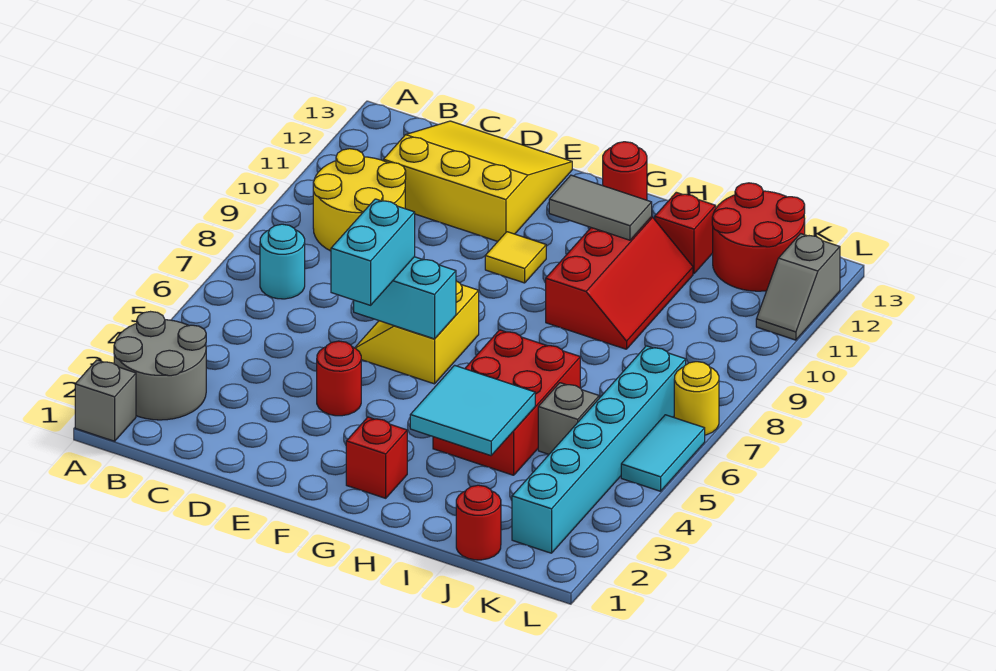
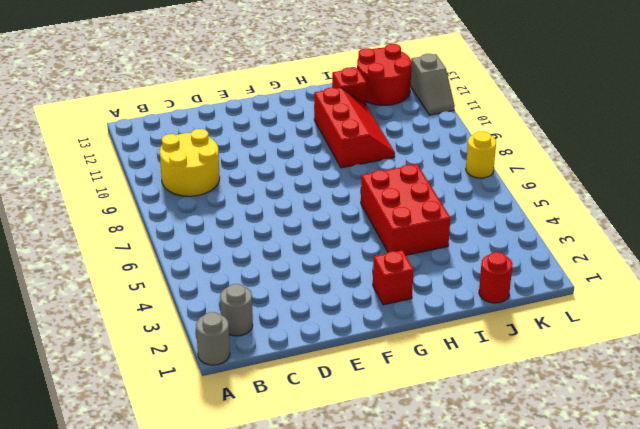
grey 1x1 round brick [196,312,230,365] -> grey 1x1 brick [75,360,136,441]
grey 1x1 round brick [220,284,253,336] -> grey 2x2 round brick [114,312,206,420]
none -> cyan 1x1 round brick [260,224,305,299]
none -> yellow 3x3 slope [384,121,572,241]
none -> red 1x1 round brick [317,341,361,416]

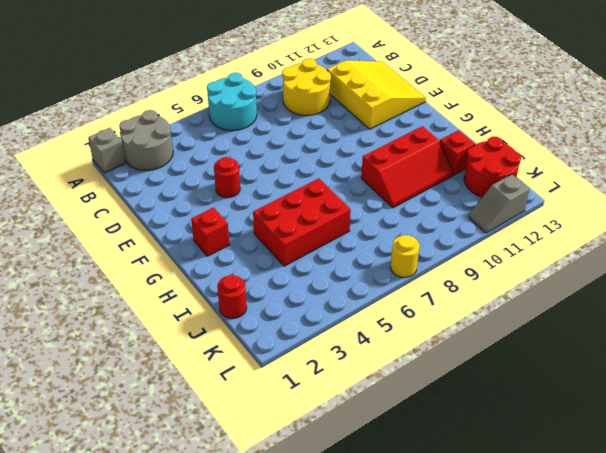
cyan 2x2 round brick [207,73,257,131] -> cyan 1x1 round brick [260,224,305,299]
none -> yellow 2x2 slope [355,281,479,384]
none -> yellow 1x1 tile [485,232,546,283]
none -> red 1x1 round brick [603,142,647,200]

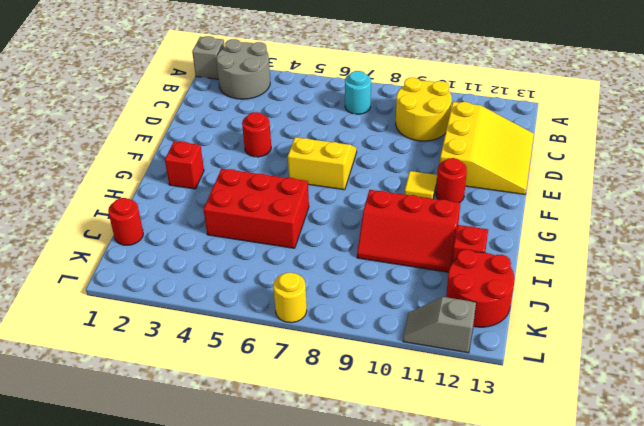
red 1x1 round brick [436,158,467,203] -> red 1x1 round brick moved to [603,142,647,200]
none -> grey 1x1 brick [538,383,599,454]
none -> cyan 1x6 brick [512,346,686,553]
none -> cyan 1x2 tile [621,415,705,491]

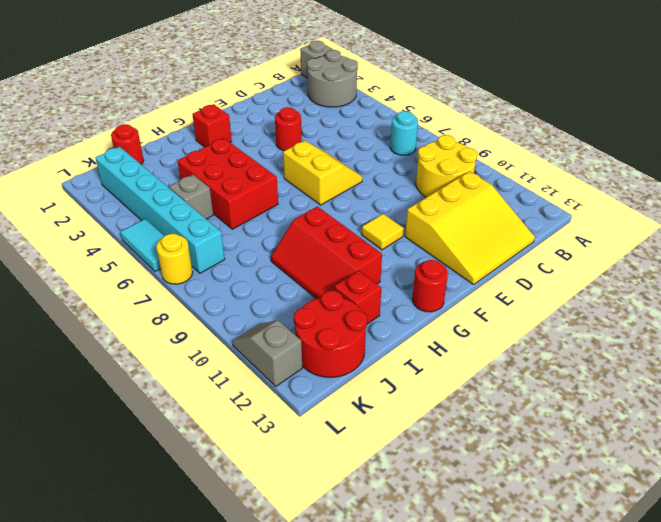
none -> cyan 1x2 brick [354,257,456,339]
none -> grey 1x2 tile [549,175,652,240]
none -> cyan 2x2 tile [410,365,535,456]

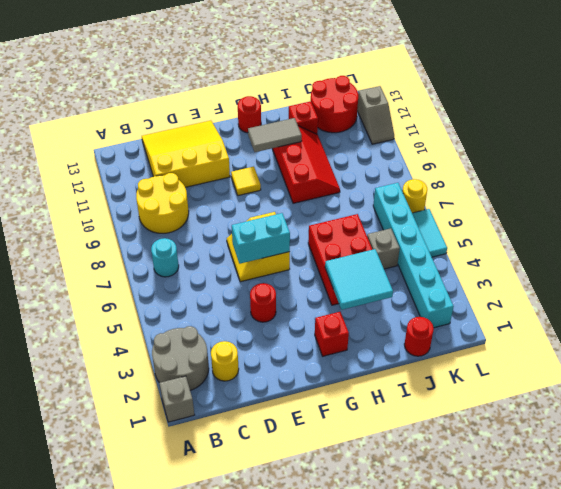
yellow 1x1 round brick [211,341,239,381] -> none
none -> cyan 1x2 brick [331,199,415,305]

